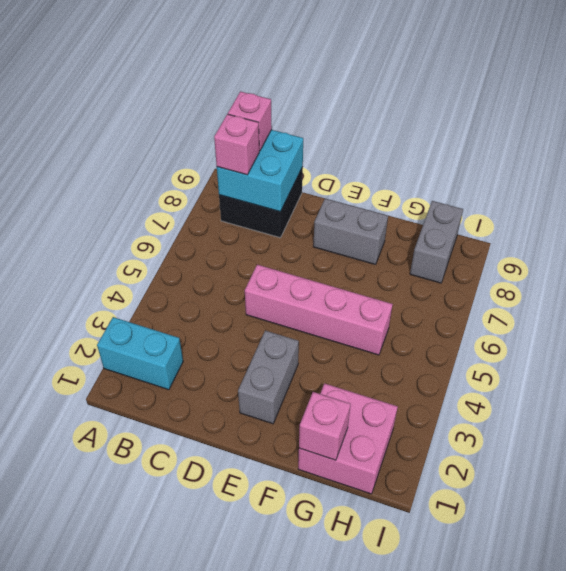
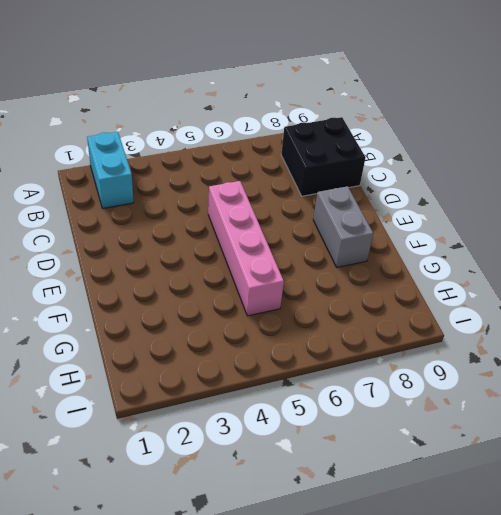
none -> grey 1x2 brick [238,331,299,424]
none -> pink 2x2 brick [298,383,398,494]

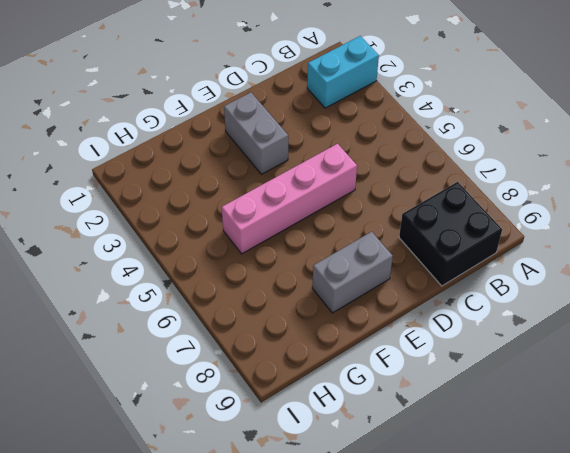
none -> pink 2x2 brick [298,383,398,494]
none -> grey 1x2 brick [410,201,463,283]

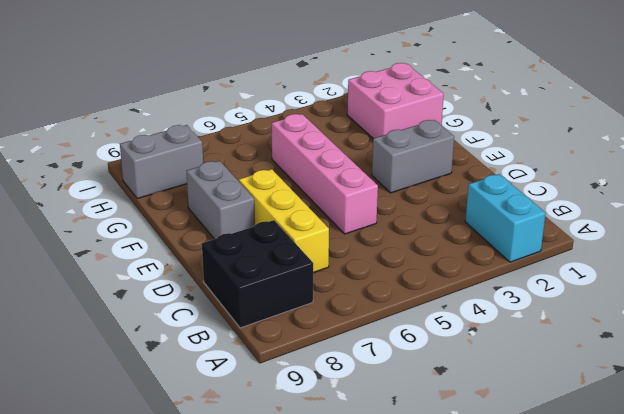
yellow 1x3 brick [239,169,329,273] -> none
none -> cyan 2x2 brick [217,130,303,212]
none -> pink 1x1 brick [299,392,351,460]

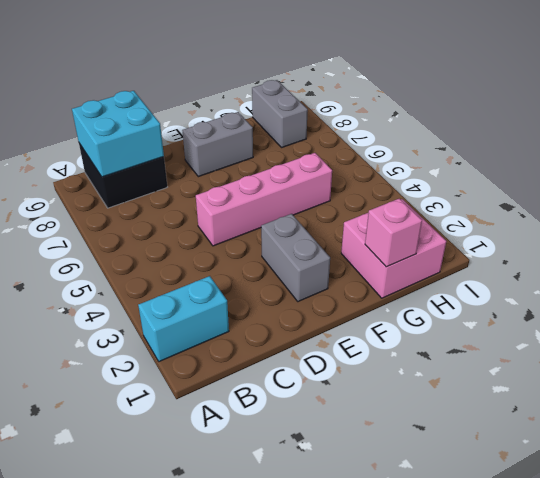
none -> pink 1x1 brick [214,114,259,175]
none -> pink 1x1 brick [228,91,272,151]

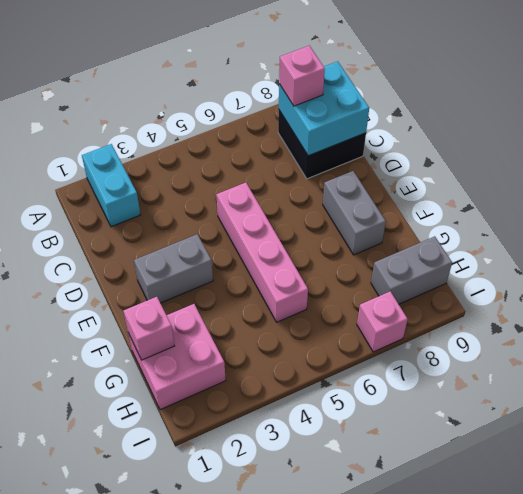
pink 1x1 brick [357,291,408,352] -> pink 1x1 brick moved to [228,91,272,151]

